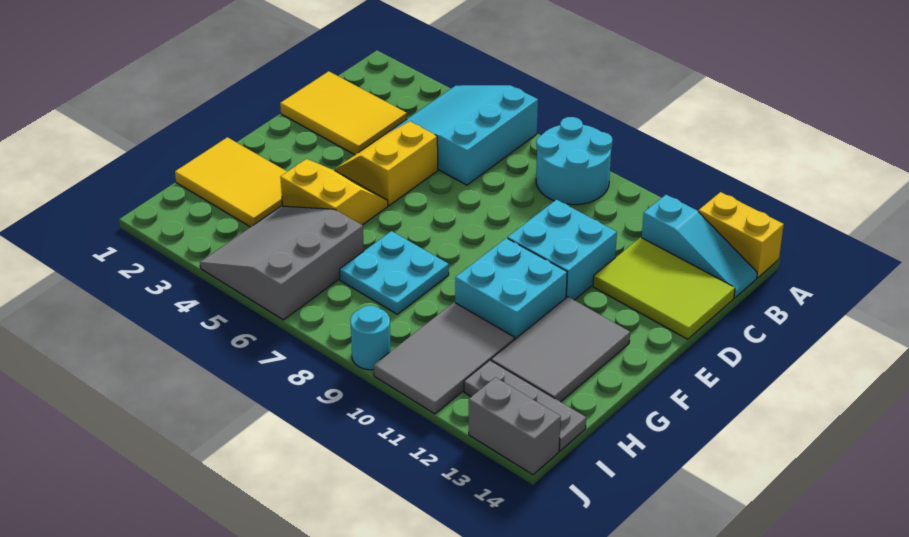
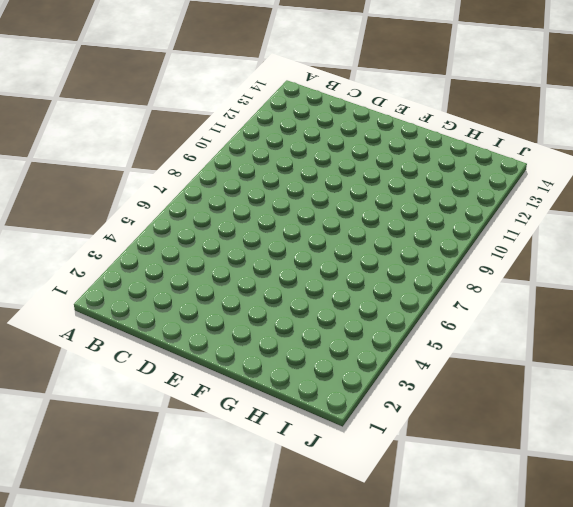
none -> cyan 3x3 slope [386,85,538,185]
none -> cyan 2x2 round brick [536,117,613,205]
none -> yellow 1x2 brick [699,192,784,278]

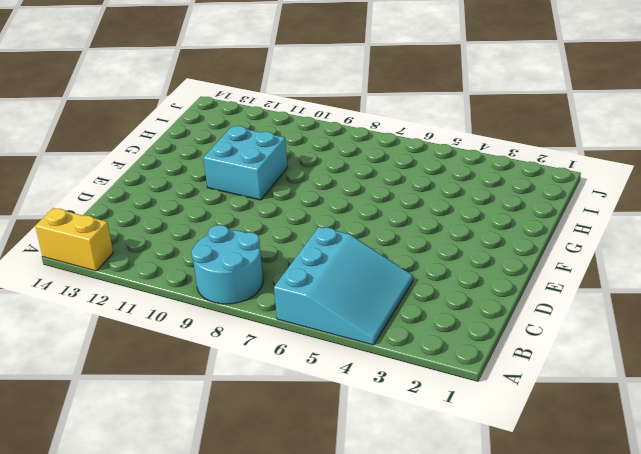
none -> cyan 1x3 slope [642,195,757,298]
none -> yellow 2x3 tile [280,71,407,155]
none -> lime 2x3 tile [593,237,735,339]

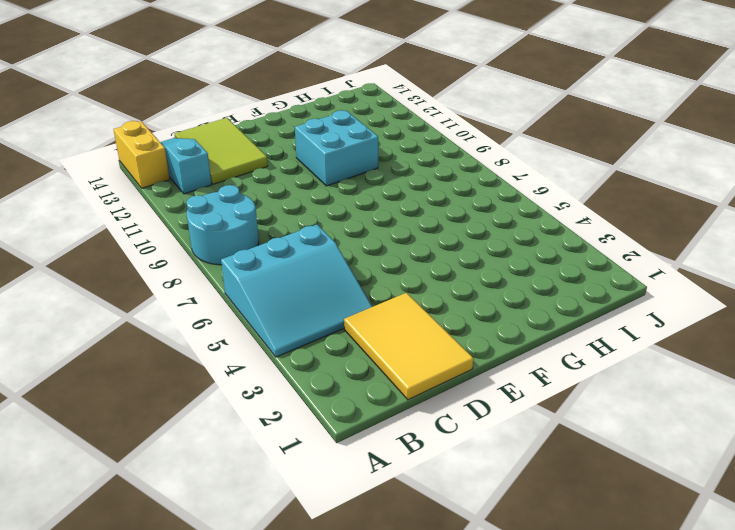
none -> yellow 2x2 slope [335,121,438,206]
none -> cyan 2x2 brick [508,200,617,300]
none -> yellow 2x2 slope [280,159,388,225]

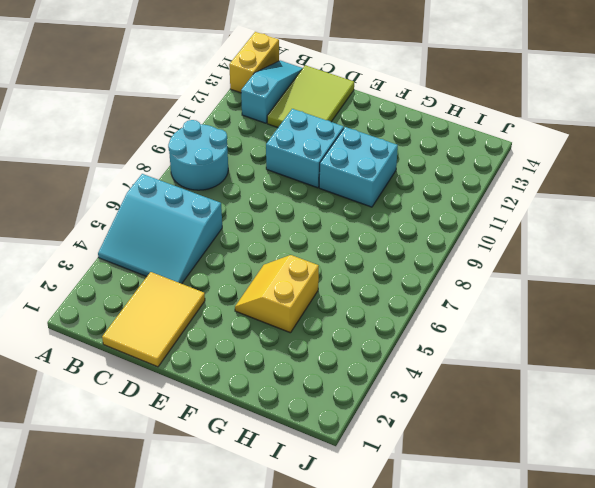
none -> yellow 2x2 slope [335,121,438,206]
none -> grey 2x3 tile [491,297,630,402]
none -> yellow 2x3 tile [175,137,287,227]

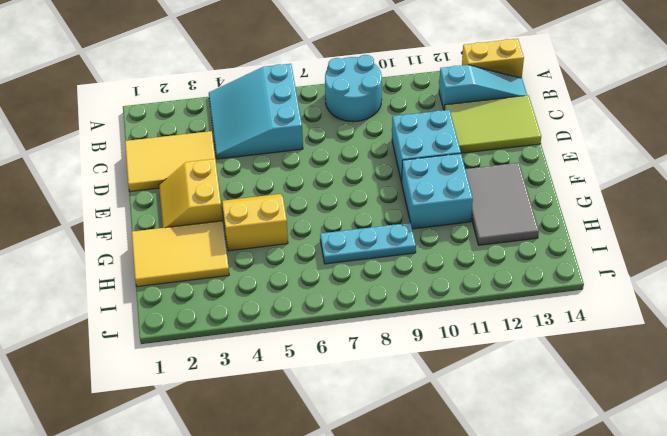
yellow 2x2 slope [159,159,223,228] -> yellow 2x2 slope moved to [335,121,438,206]
cyan 1x3 plate [320,223,416,264] -> cyan 2x2 plate [340,231,449,314]
none -> grey 3x3 slope [200,206,364,320]
none -> grey 2x3 tile [374,302,515,414]
none -> grey 1x3 plate [464,360,586,451]

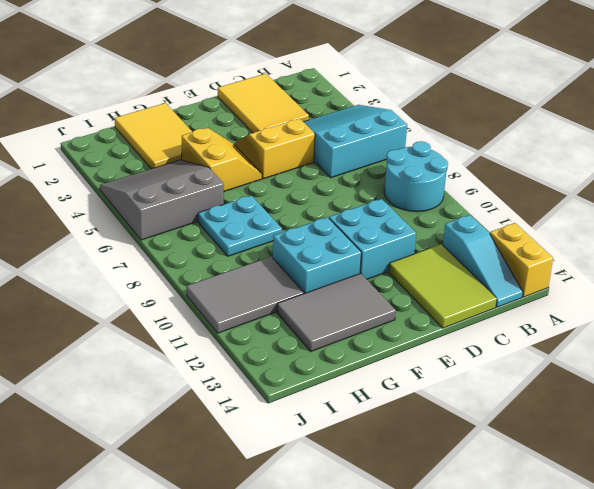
none -> grey 1x3 plate [464,360,586,451]
none -> cyan 1x1 round brick [350,306,391,370]
none -> grey 1x2 brick [469,377,561,475]

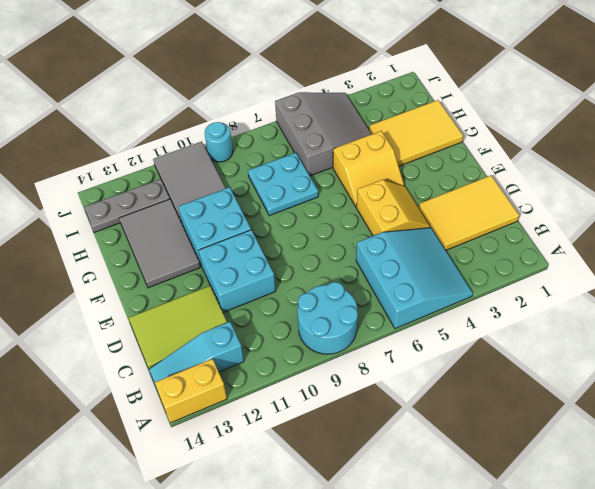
none -> grey 1x2 brick [469,377,561,475]

